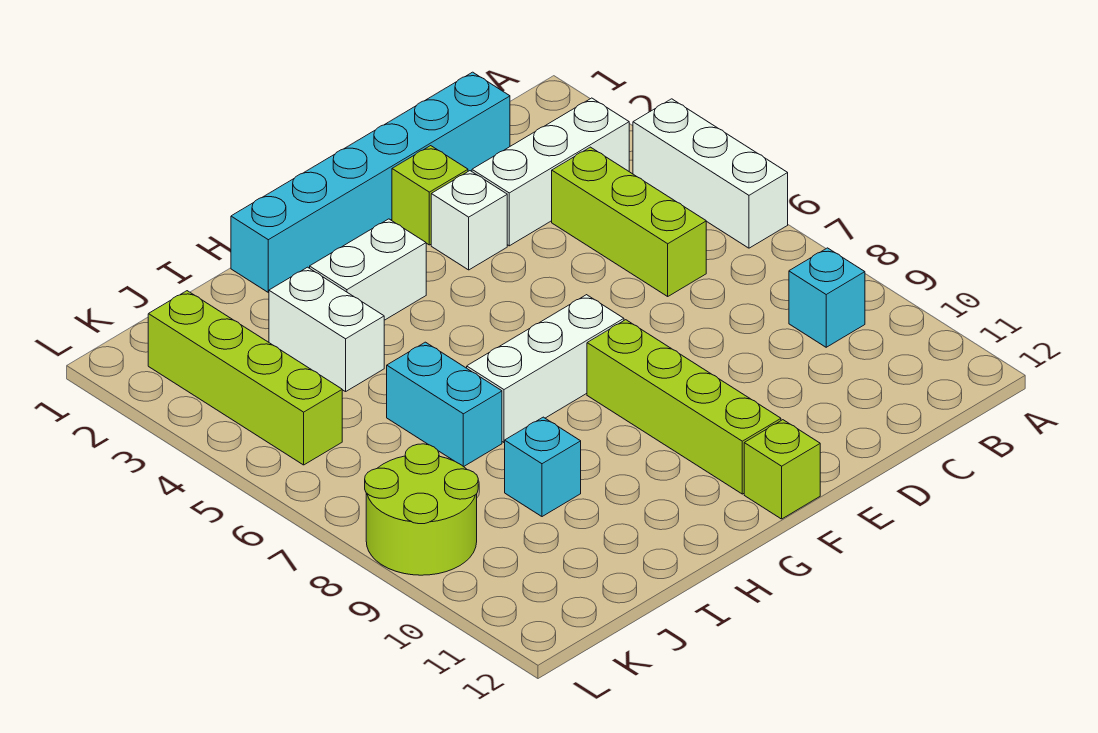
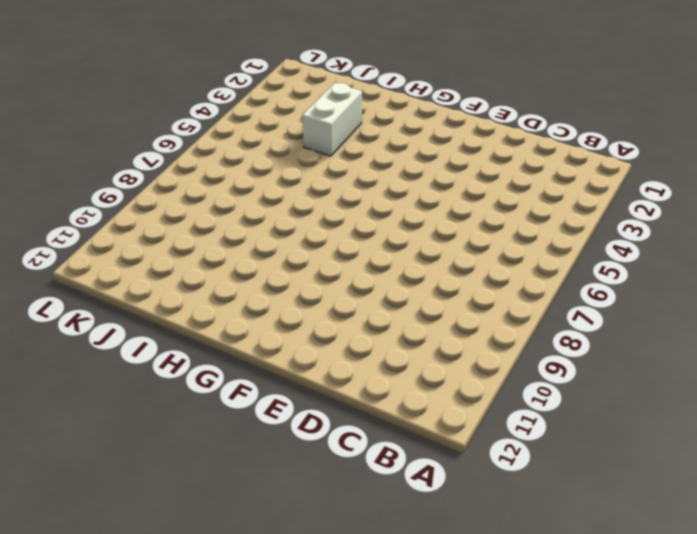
none -> white 1x3 brick [633,99,788,248]
none -> white 1x3 brick [472,98,629,246]
none -> cyan 1x1 brick [789,248,865,347]

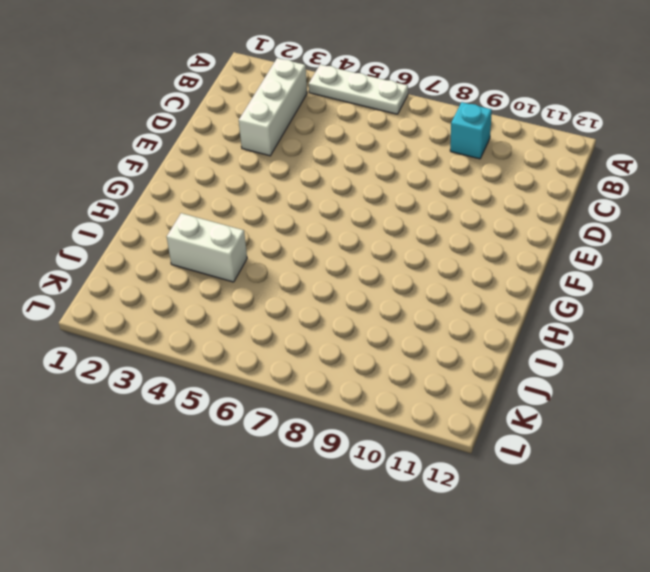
white 1x3 plate [309,65,408,114] -> white 1x3 brick [633,99,788,248]
none -> cyan 1x6 brick [231,72,510,292]
none -> lime 1x3 brick [552,147,706,296]
none -> lime 1x1 brick [392,146,468,245]

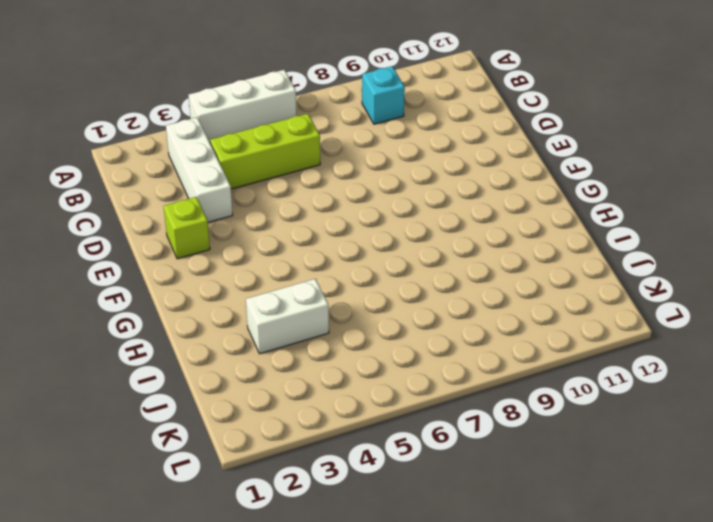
none -> cyan 1x6 brick [231,72,510,292]
none -> white 1x1 brick [431,171,507,270]
none -> white 1x3 brick [467,295,624,442]

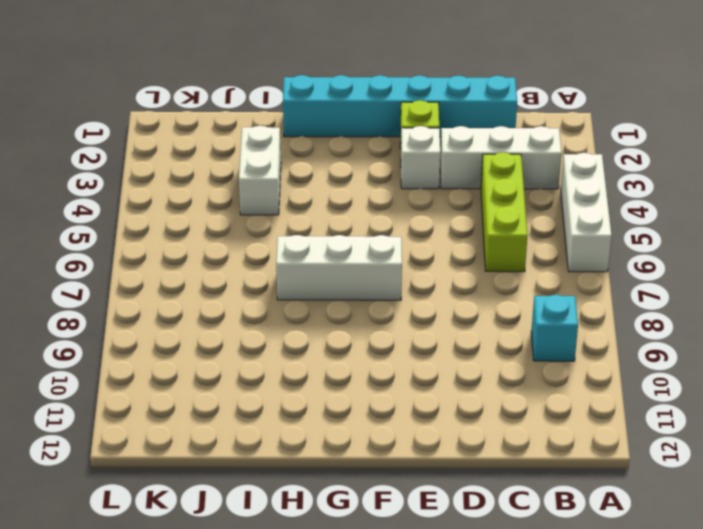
none -> lime 1x4 brick [587,320,781,494]
none -> lime 1x1 brick [744,420,820,519]
none -> white 1x2 brick [310,219,426,320]

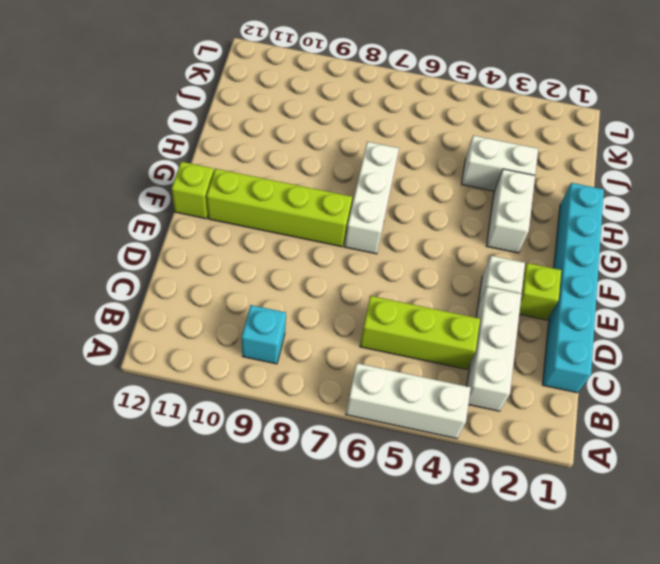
none -> cyan 1x2 brick [387,342,502,467]
none -> cyan 1x1 brick [505,417,581,517]
none -> lime 1x4 brick [148,291,342,465]

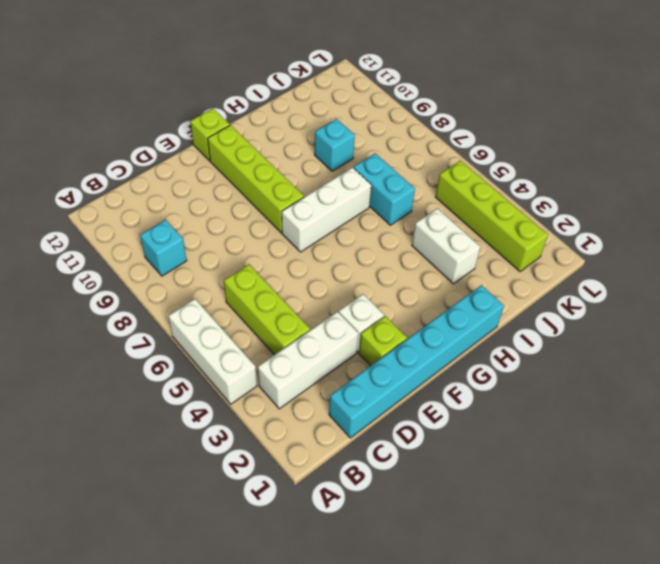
none -> white 1x2 brick [310,219,426,320]
none -> lime 2x2 round brick [365,444,478,575]

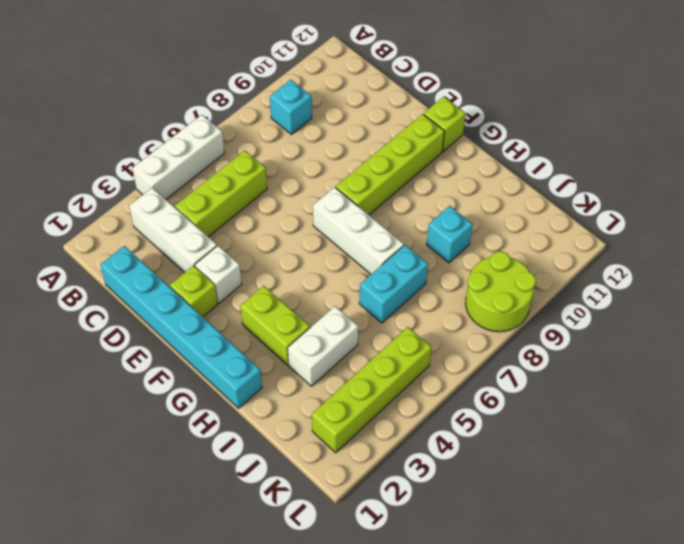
lime 1x2 brick [240,286,310,365] -> white 1x2 brick [310,219,426,320]

